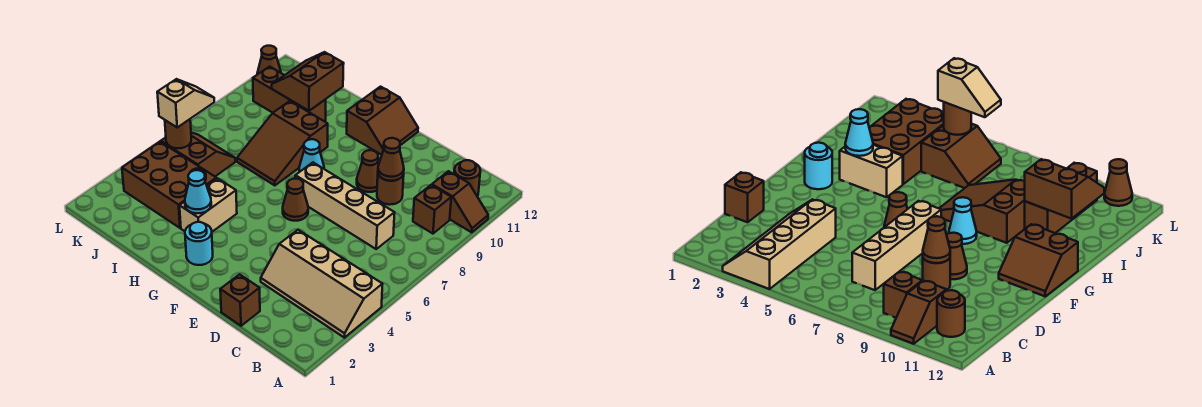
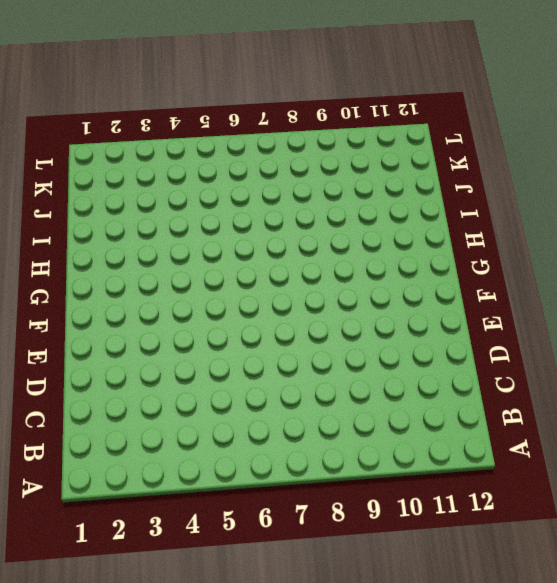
none -> tan 2x4 slope [261,230,382,338]
none -> brown 1x2 slope [432,171,488,232]
none -> brown 1x1 brick [413,185,451,234]

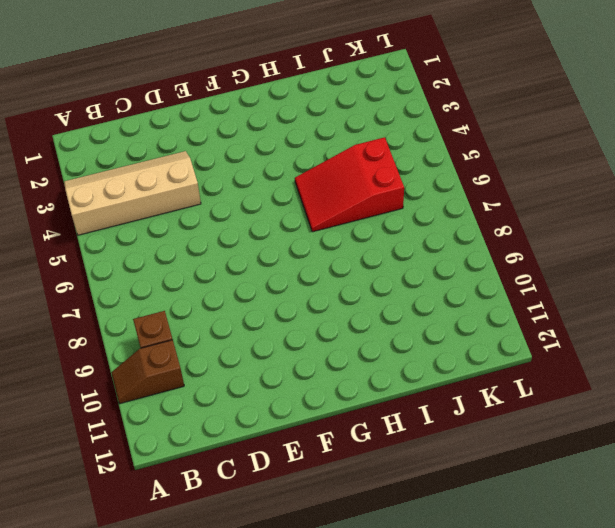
red 2x3 slope [295,137,404,232] -> brown 2x2 slope [161,132,235,176]
none -> brown 1x1 round brick [454,160,480,197]
none -> tan 1x4 brick [295,163,395,249]
none -> brown 1x1 brick [220,274,260,326]

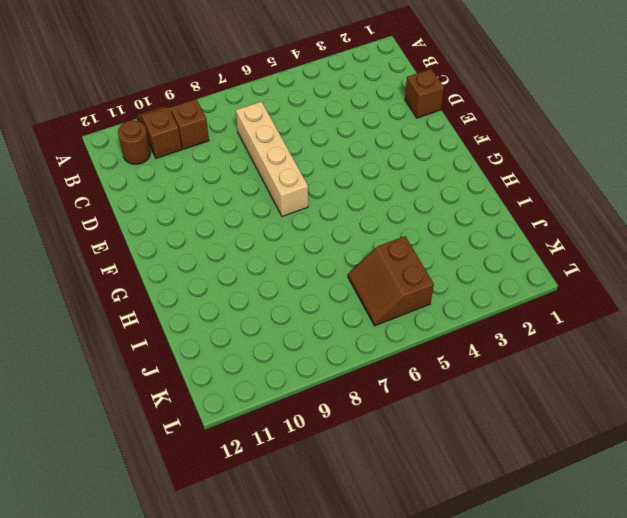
none -> tan 2x4 slope [261,230,382,338]
none -> brown 1x1 round brick [377,174,404,205]
none -> brown 1x1 cone [357,150,379,192]

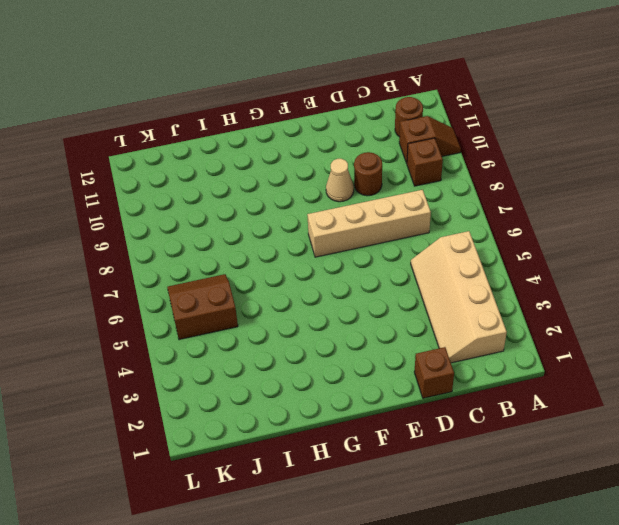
tan 2x4 slope [411,231,507,363] -> tan 2x4 slope turned to [261,230,382,338]
tan 1x1 cone [326,159,354,202] -> brown 1x1 cone [357,150,379,192]
none -> brown 1x1 cone [283,179,308,221]
none -> brown 2x2 slope [347,87,418,155]
none -> cyan 1x1 round brick [185,222,213,265]

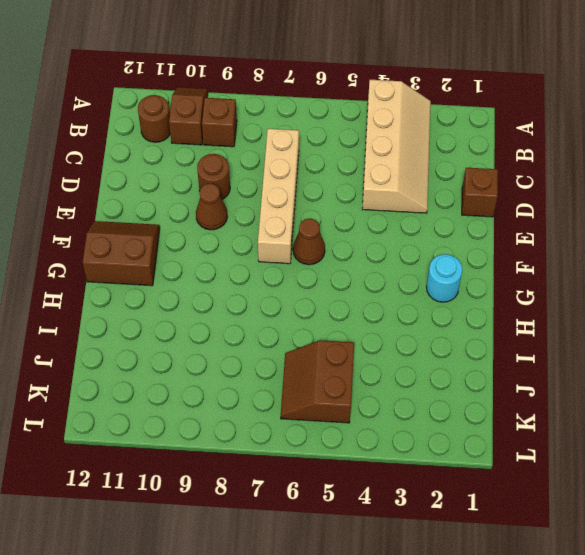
none -> cyan 1x1 cone [299,139,324,172]
none -> tan 1x2 brick [180,178,237,232]
none -> brown 2x3 slope [237,101,328,186]

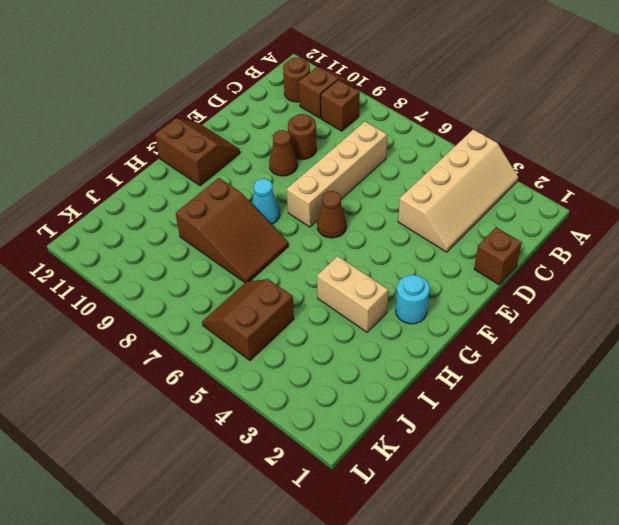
none -> brown 2x3 brick [122,142,216,228]
none -> brown 1x3 brick [253,67,326,121]
none -> brown 1x1 cone [257,46,281,75]

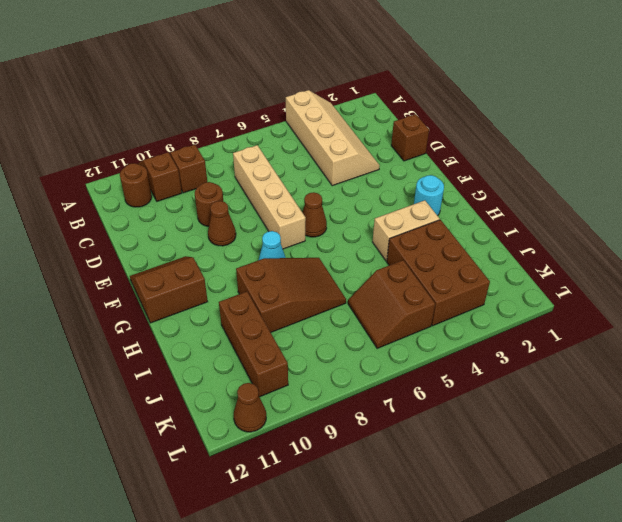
none -> brown 1x1 cone [378,138,404,181]
none -> cyan 1x1 cone [185,170,211,214]
none -> brown 2x2 slope [272,52,344,111]

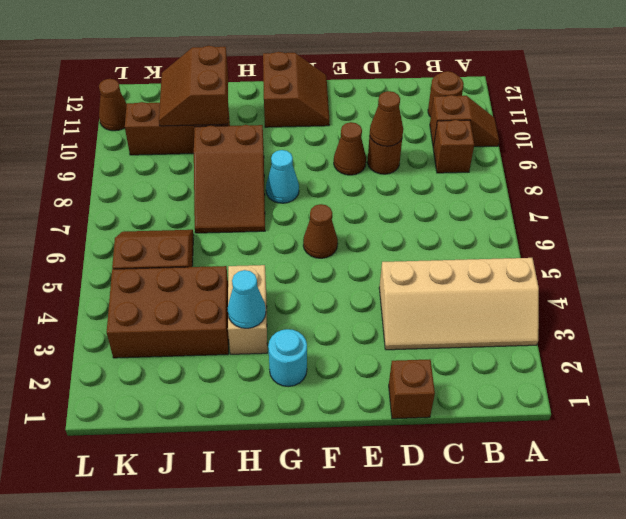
none -> tan 1x4 brick [295,163,395,249]
none -> brown 1x1 round brick [165,119,191,148]
none -> tan 1x2 slope [157,79,214,127]

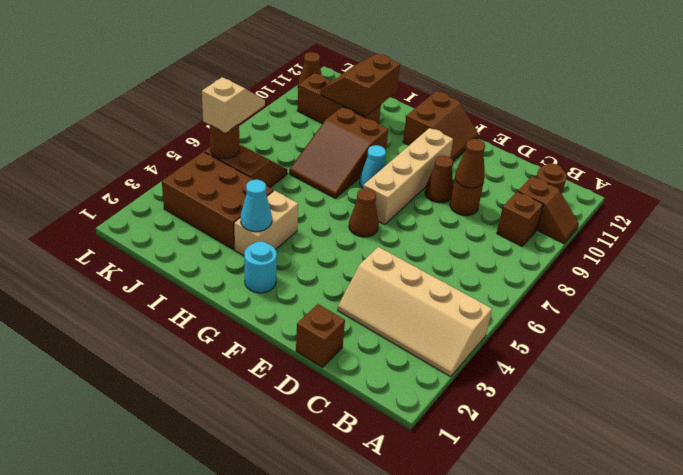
tan 1x4 brick [363,128,453,225] -> tan 1x4 brick turned to [295,163,395,249]

